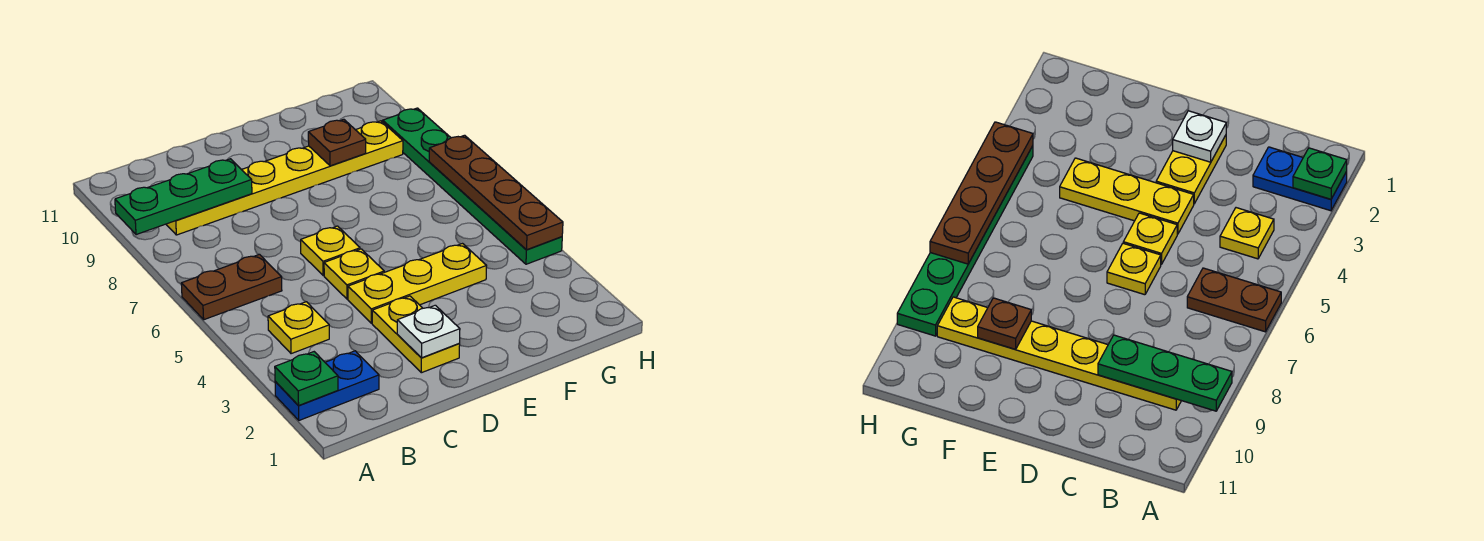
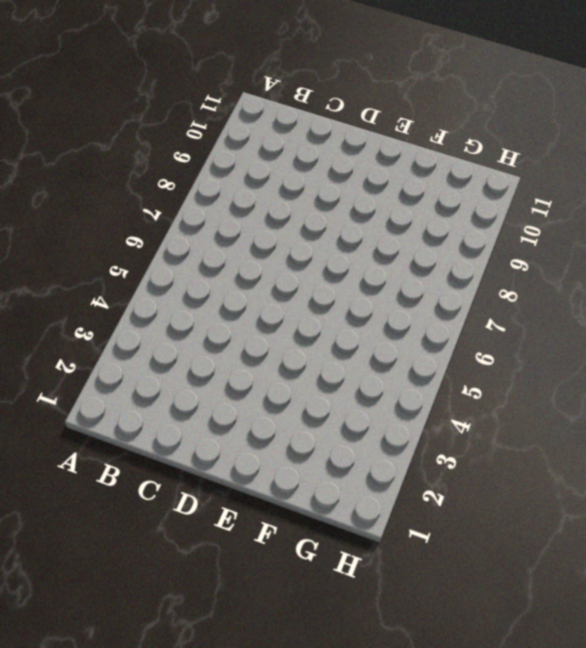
none -> blue 1x2 plate [275,351,379,420]
none -> brown 1x2 plate [181,254,282,320]
none -> yellow 1x1 plate [268,302,329,354]

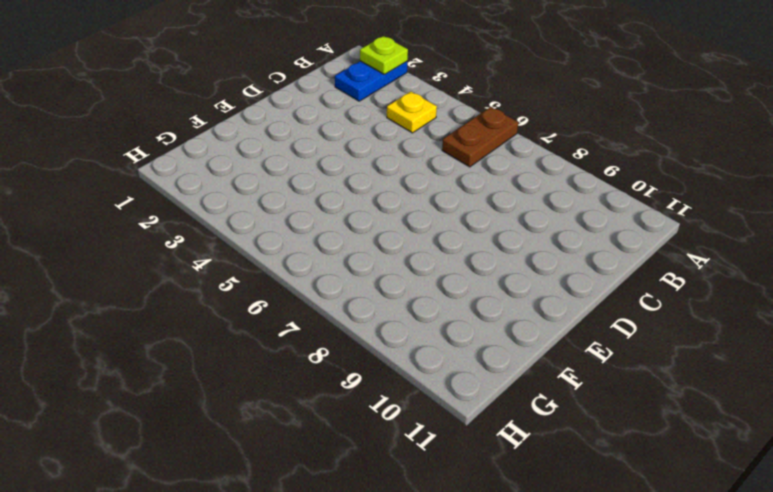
lime 1x1 plate [360,36,408,75] -> green 1x1 plate [275,352,338,406]
none -> yellow 1x6 plate [166,121,403,235]
none -> yellow 1x2 plate [372,296,460,373]
none -> yellow 1x3 plate [348,244,486,323]

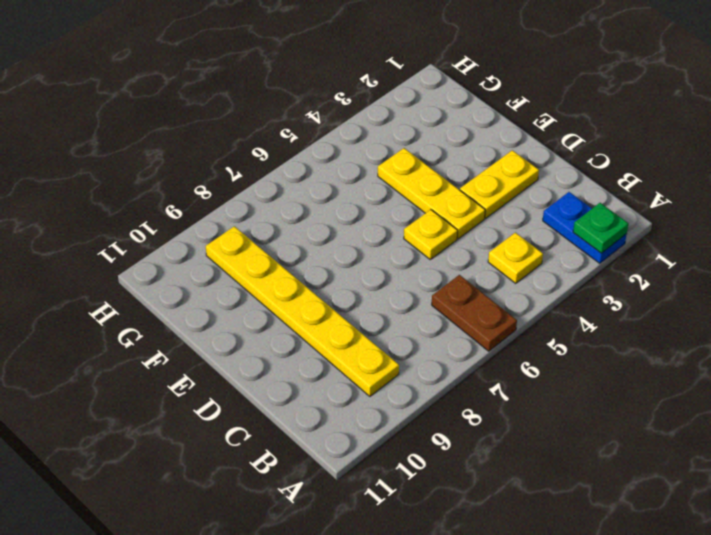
none -> yellow 1x1 plate [301,226,360,276]
none -> green 1x6 plate [383,108,562,264]
none -> green 1x3 plate [115,159,252,235]

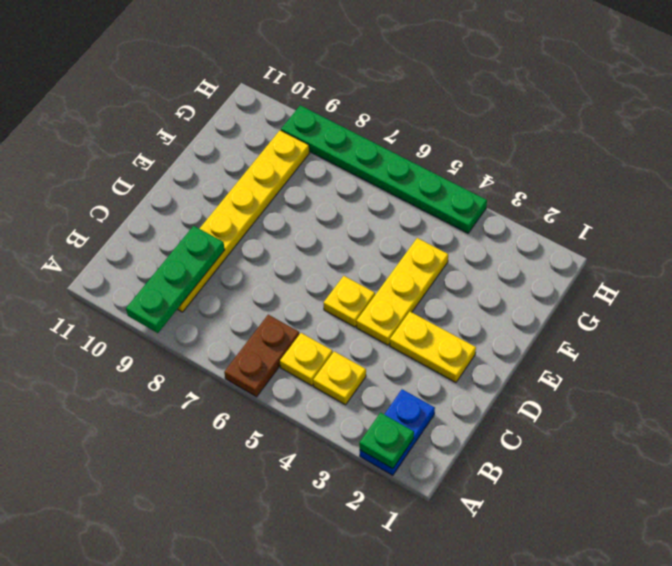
yellow 1x1 plate [280,333,333,386] -> yellow 1x1 plate moved to [301,226,360,276]
none -> white 1x1 plate [397,305,460,358]
none -> brown 1x1 plate [308,119,366,166]
none -> brown 1x4 plate [429,135,563,250]

